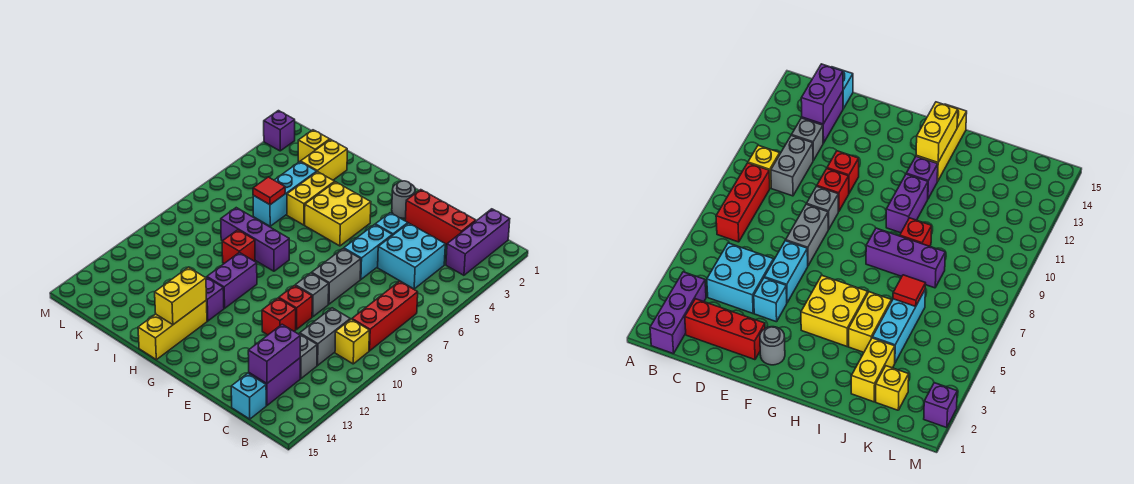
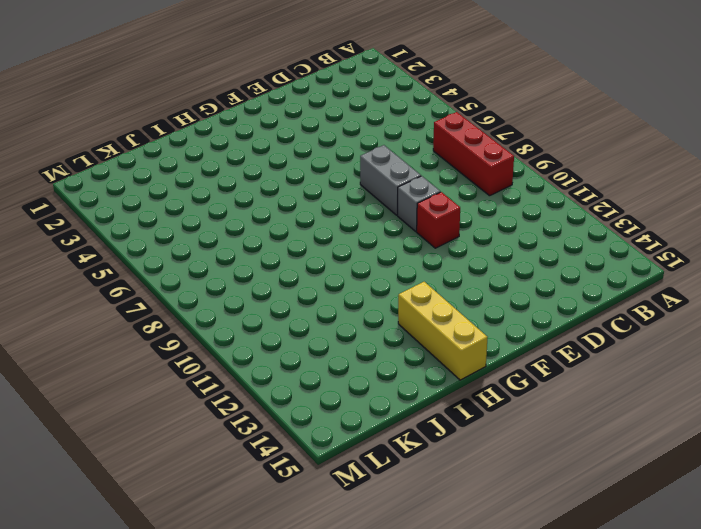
none -> purple 1x3 brick [446,209,510,275]
none -> yellow 1x1 brick [335,319,369,364]
none -> red 1x3 brick [405,190,476,245]
none -> cyan 2x2 brick [378,223,445,289]

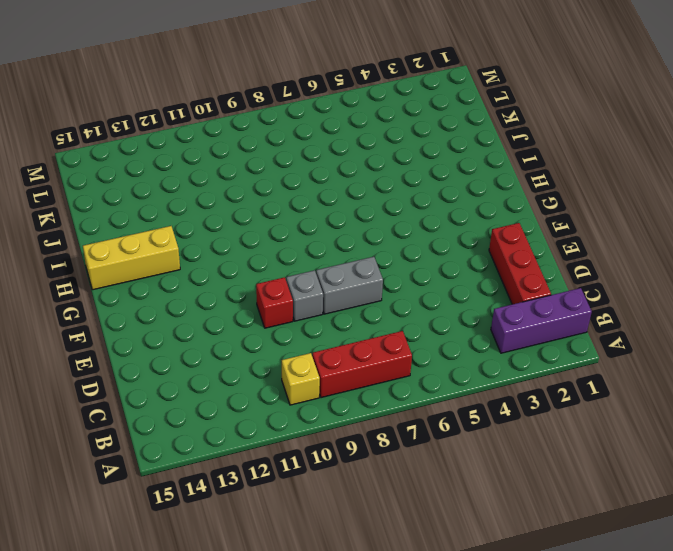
none -> cyan 2x2 brick [378,223,445,289]
none -> grey 1x2 brick [300,308,350,365]
none -> grey 1x1 brick [299,334,317,379]
none -> purple 1x2 brick [249,358,300,405]

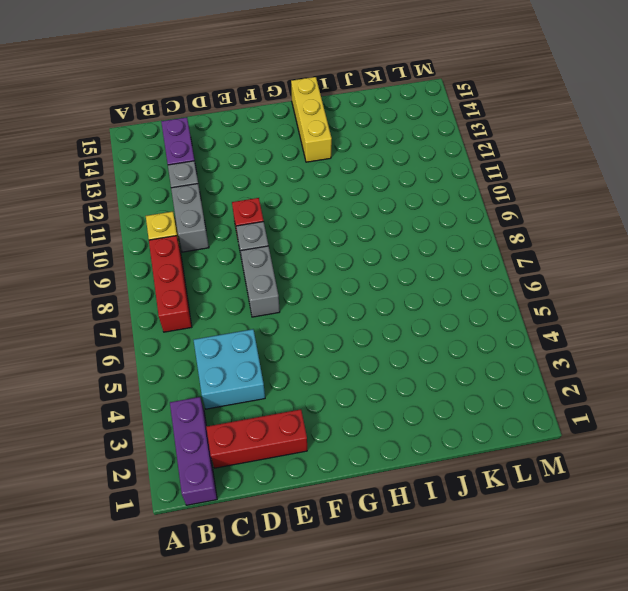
none -> cyan 1x1 brick [231,373,266,419]
none -> cyan 1x1 brick [375,213,408,235]
none -> cyan 1x2 brick [344,225,392,279]
none -> red 1x1 brick [262,298,296,335]

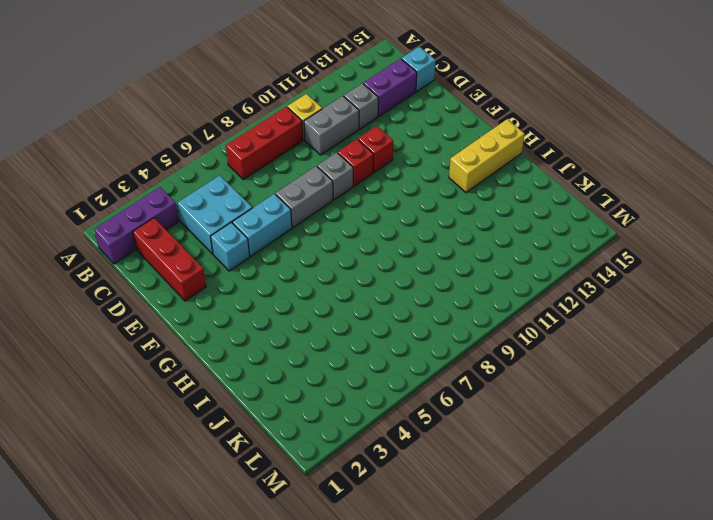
none -> grey 1x1 round brick [392,181,415,218]
none -> yellow 2x2 brick [305,182,371,246]
none -> purple 1x3 brick [221,208,289,271]
none -> purple 1x2 brick [207,252,257,308]

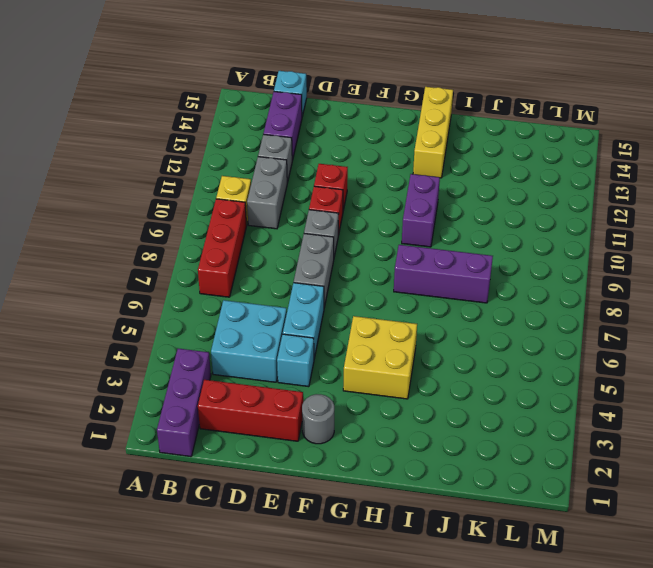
none -> purple 1x1 brick [206,277,224,321]
none -> yellow 1x2 brick [287,172,334,225]
none -> red 1x1 brick [222,230,255,263]
none -> yellow 1x2 brick [301,139,347,180]

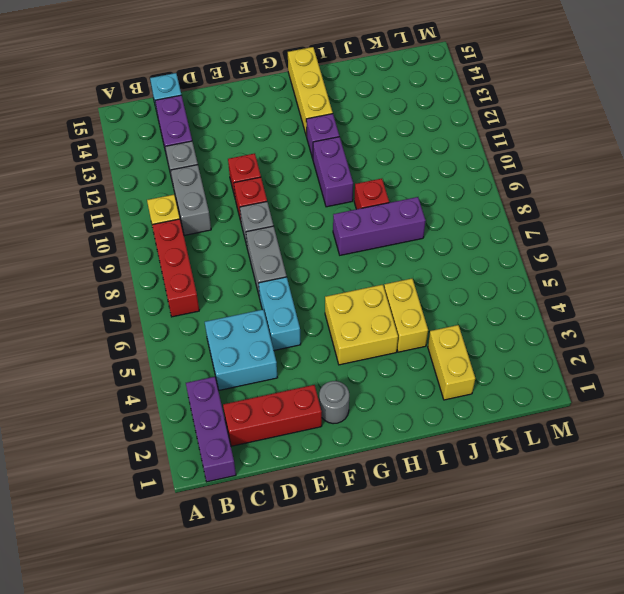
none -> cyan 1x1 brick [375,213,408,235]
none -> cyan 1x3 brick [253,162,317,226]
none -> yellow 1x1 brick [298,130,330,162]
none -> purple 1x1 brick [264,111,295,151]

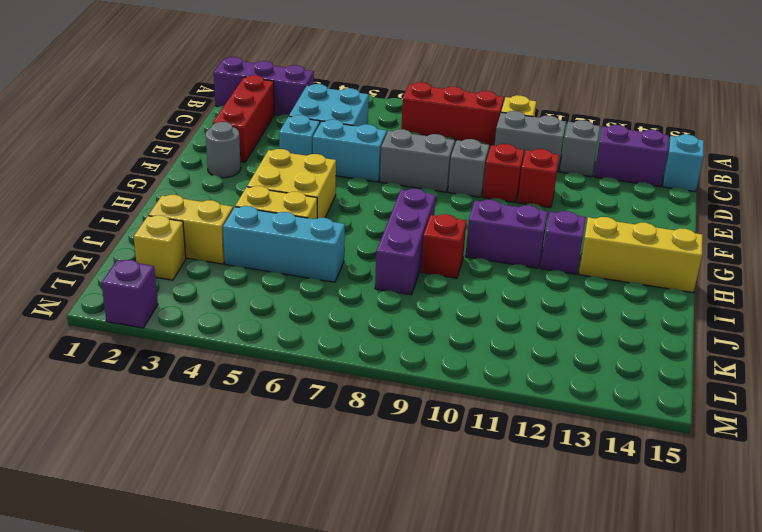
none -> purple 1x2 brick [248,324,300,384]
none -> yellow 1x2 brick [155,267,206,325]
none -> red 1x1 tile [253,177,285,205]

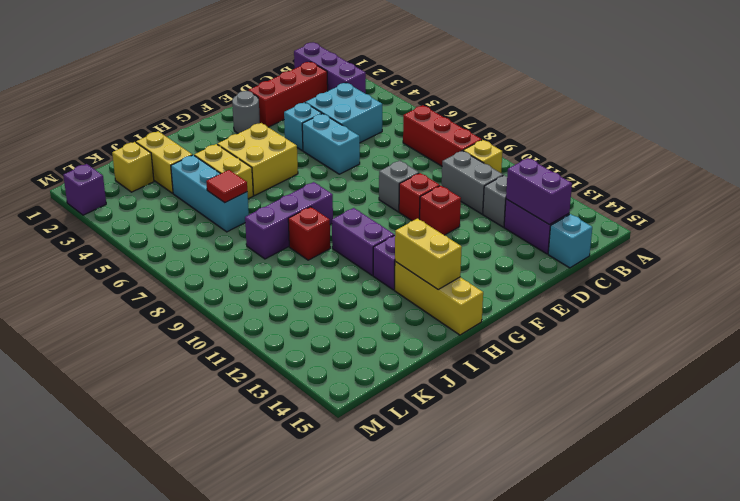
none -> grey 1x2 brick [312,249,361,304]

